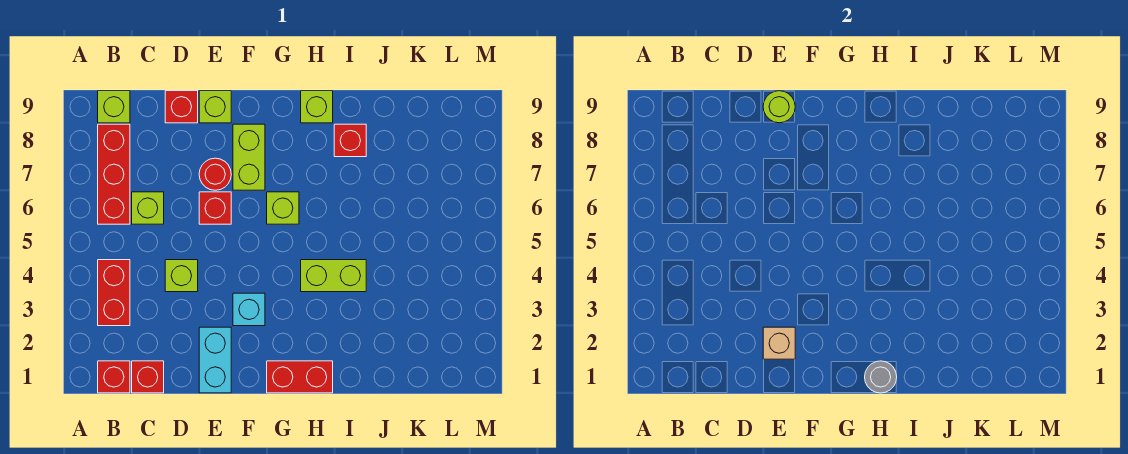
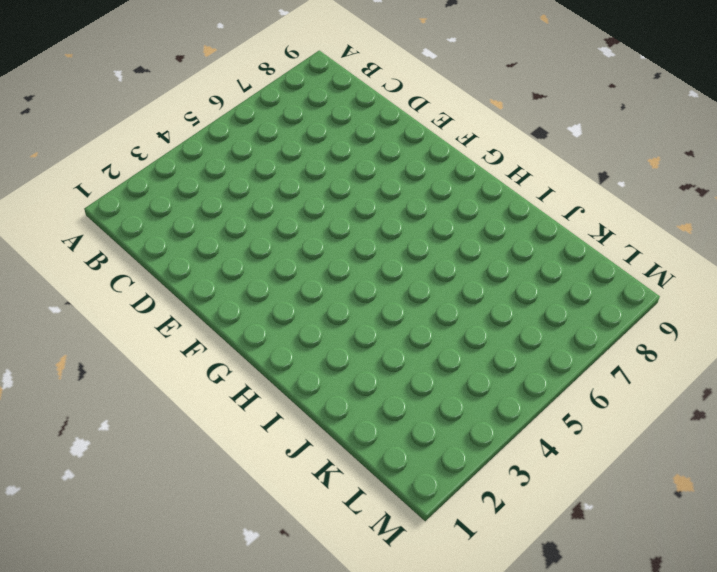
none -> red 1x1 brick [98,361,130,393]
none -> red 1x2 brick [98,260,130,326]
none -> red 1x3 brick [98,124,130,224]

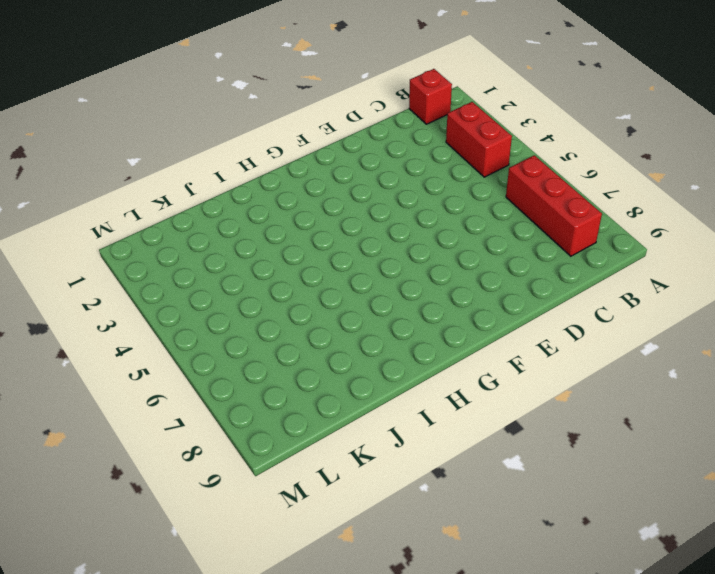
none -> lime 1x1 brick [98,91,130,123]
none -> red 1x1 brick [132,361,164,393]
none -> lime 1x1 brick [132,192,164,224]

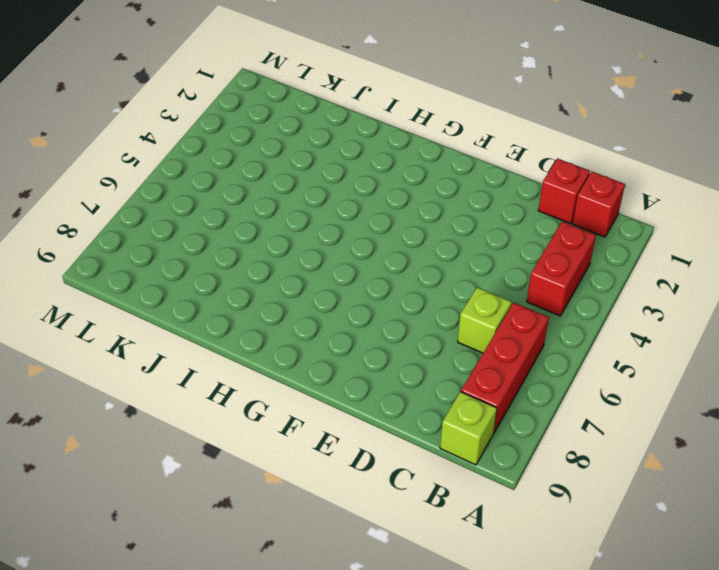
none -> lime 1x1 brick [165,260,198,292]
none -> red 1x1 brick [165,91,198,123]
none -> cyan 1x2 brick [199,327,231,393]

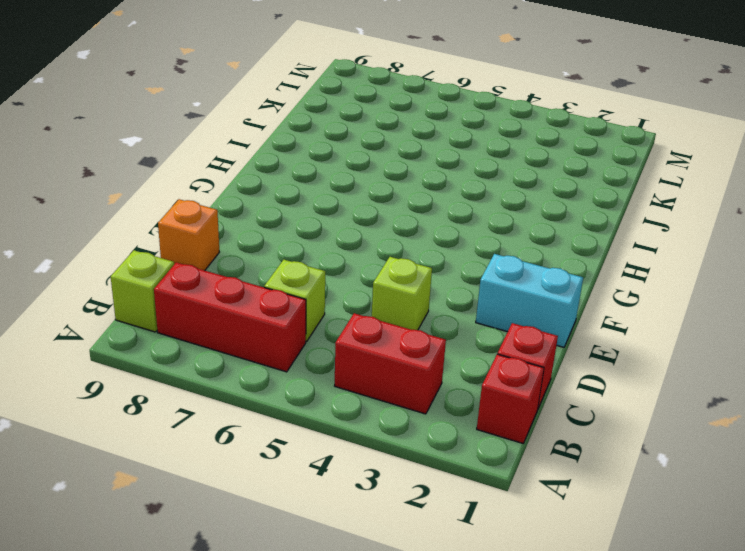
orange 1x1 brick [158,199,219,270] -> red 1x1 brick [165,91,198,123]
none -> red 1x1 brick [199,192,231,224]
none -> red 1x1 round brick [199,158,231,190]
none -> lime 1x1 brick [199,91,231,123]

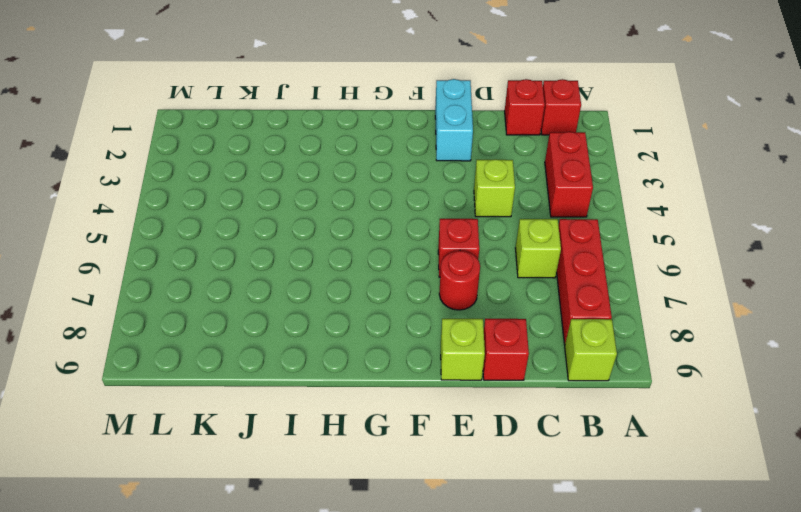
none -> cyan 1x1 brick [233,293,265,326]
none -> lime 1x2 brick [233,124,265,190]
none -> red 1x2 brick [267,361,333,393]

